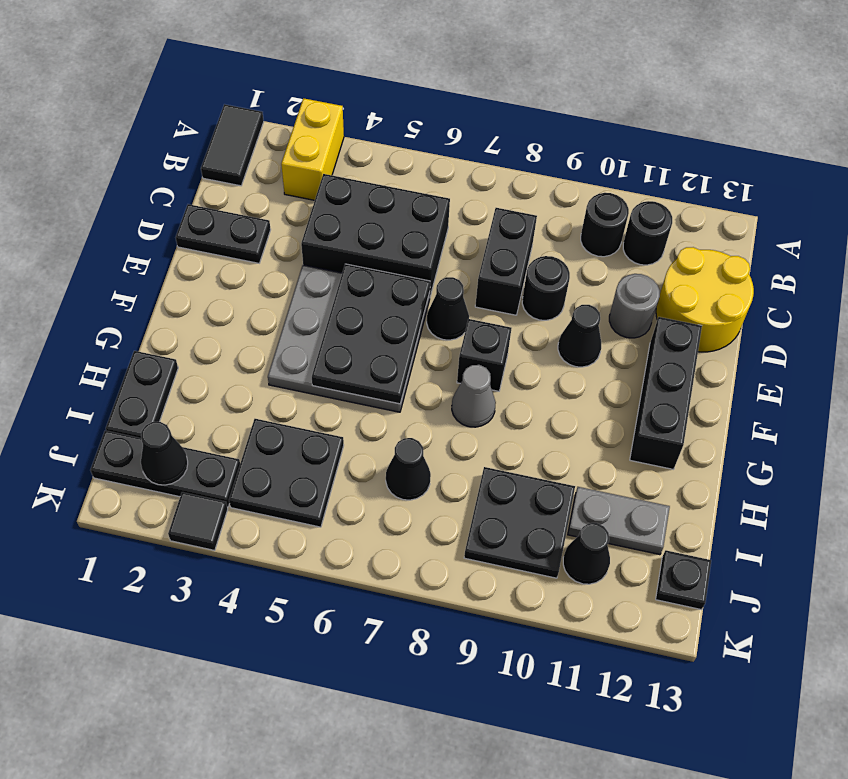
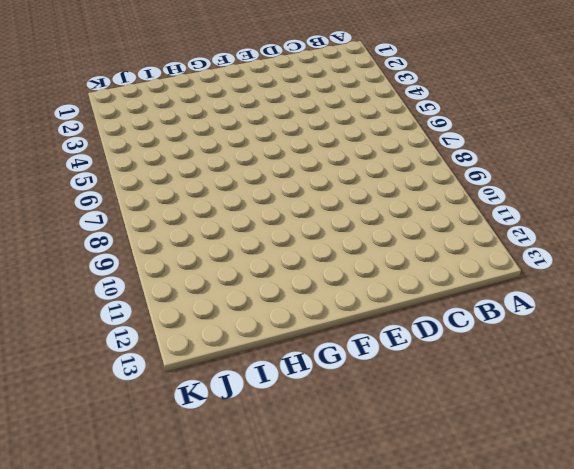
none -> black 1x2 tile [201,104,264,186]
none -> yellow 1x2 brick [281,98,344,200]
none -> black 1x1 round brick [581,193,629,257]

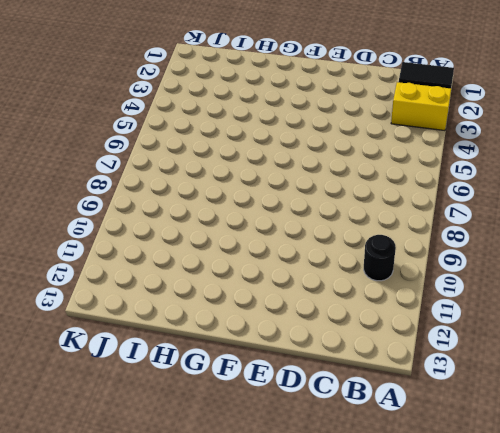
none -> black 1x1 round brick [623,201,672,265]
none -> black 2x3 brick [301,174,450,296]
none -> black 1x2 brick [475,208,537,315]

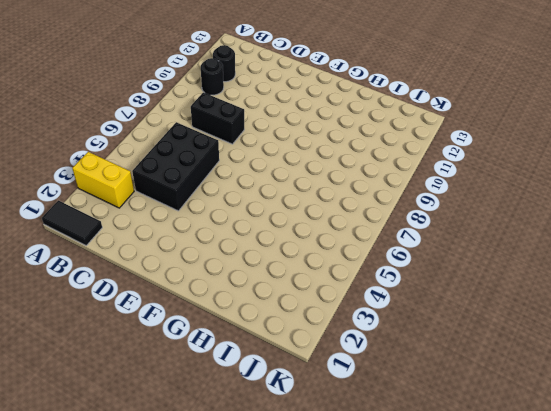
none -> yellow 2x2 round brick [656,247,754,352]
none -> black 1x2 plate [176,204,271,263]
none -> black 1x1 round brick [522,256,570,320]

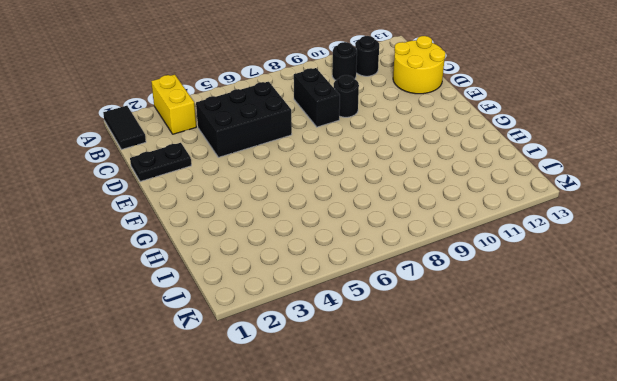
none -> grey 1x1 round brick [609,274,660,338]
none -> grey 3x3 plate [268,265,430,412]
none -> black 1x1 cone [427,277,469,340]

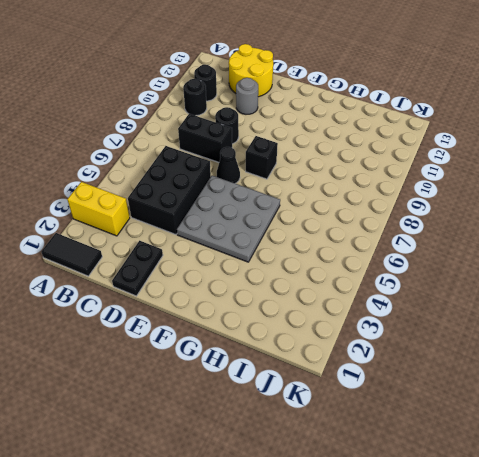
none -> black 1x1 cone [558,305,601,367]
none -> black 1x3 brick [630,317,702,469]
none -> grey 1x1 cone [452,365,496,427]

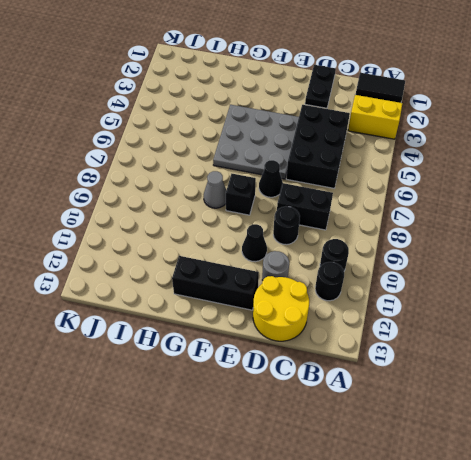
none -> black 1x2 plate [106,351,178,438]
none -> black 2x2 plate [229,419,344,527]
none -> black 1x1 cone [386,438,431,500]

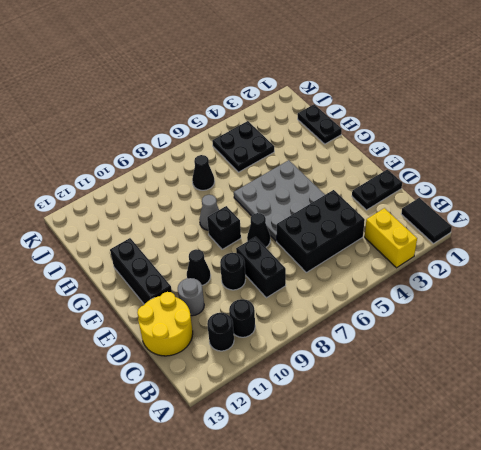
none -> black 2x2 plate [464,467,575,578]
none -> grey 1x2 plate [568,487,670,555]
none -> black 1x3 plate [91,431,240,507]

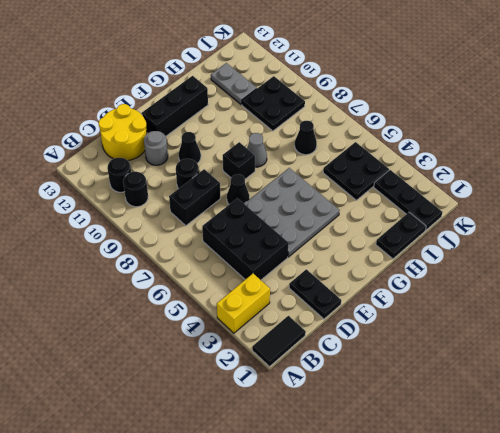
none -> black 1x1 cone [563,523,610,584]
none -> black 1x1 plate [656,550,711,610]
none -> black 1x1 tile [168,492,228,551]

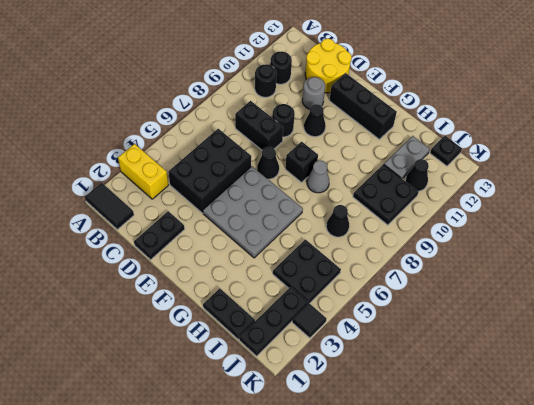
none -> black 2x3 plate [312,264,430,404]
none -> black 1x1 cone [141,422,188,485]

